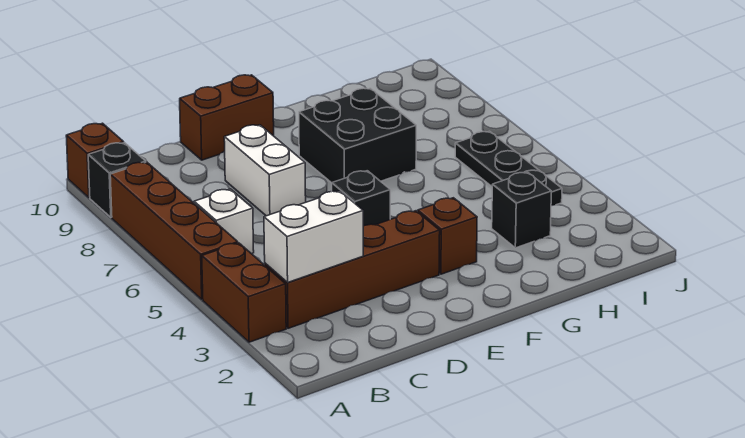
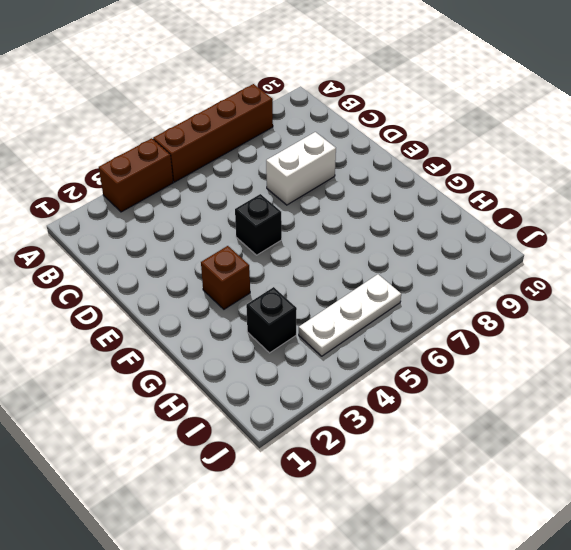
white 1x3 plate [299,274,401,356] -> black 1x3 plate [455,131,562,206]
none -> black 1x1 brick [88,143,146,217]
none -> brown 1x1 brick [66,123,124,198]
none -> brown 1x4 brick [265,211,440,328]

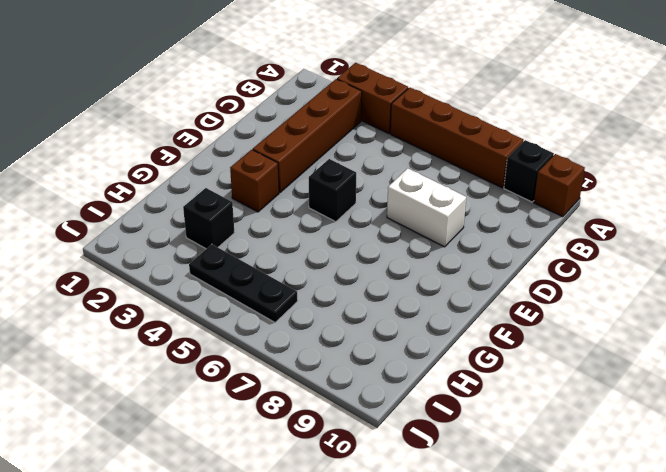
none -> white 1x1 brick [194,189,254,254]
none -> brown 1x2 brick [180,75,274,160]
none -> black 2x2 brick [299,88,416,183]

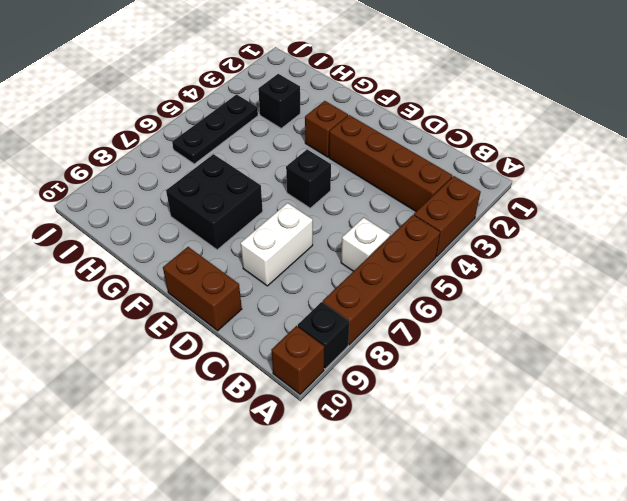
none -> white 1x2 brick [264,191,363,283]

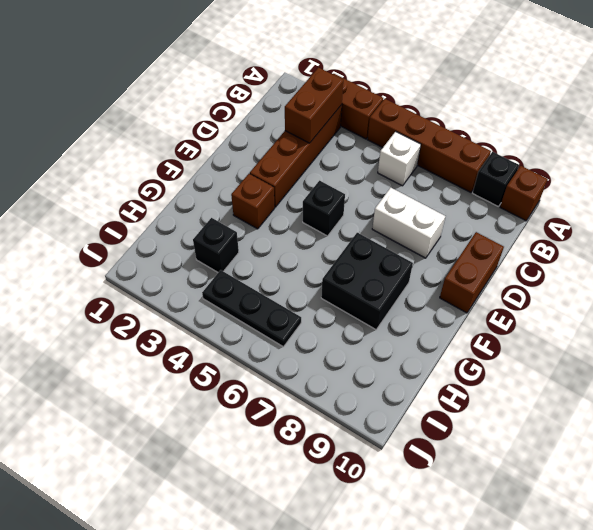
brown 1x2 brick [285,68,343,143] -> white 1x2 brick [264,191,363,283]

